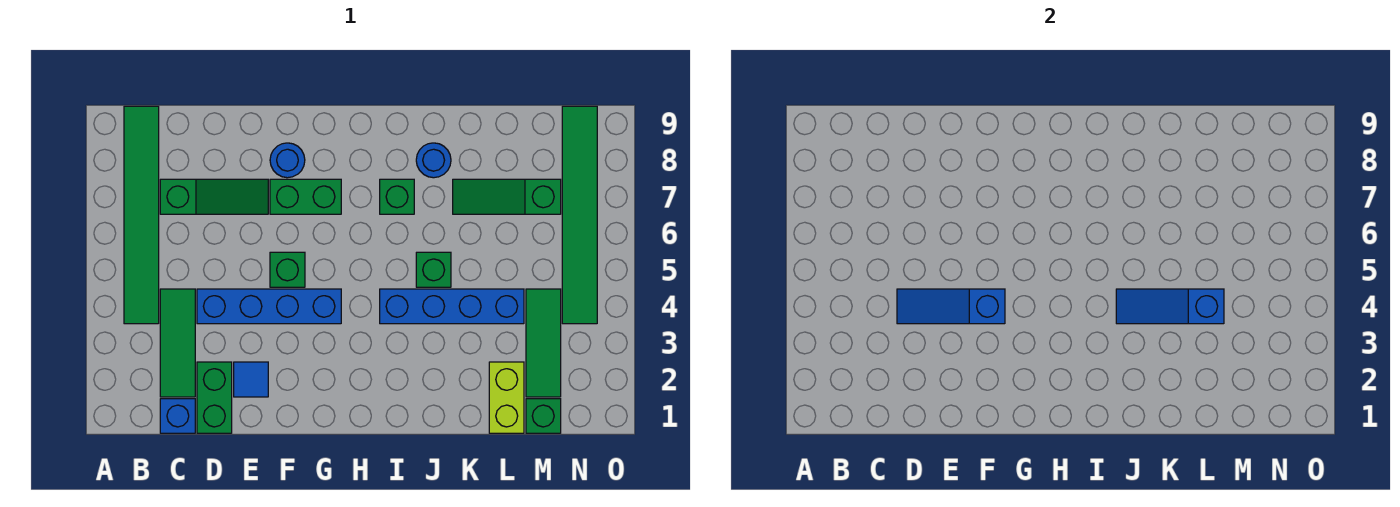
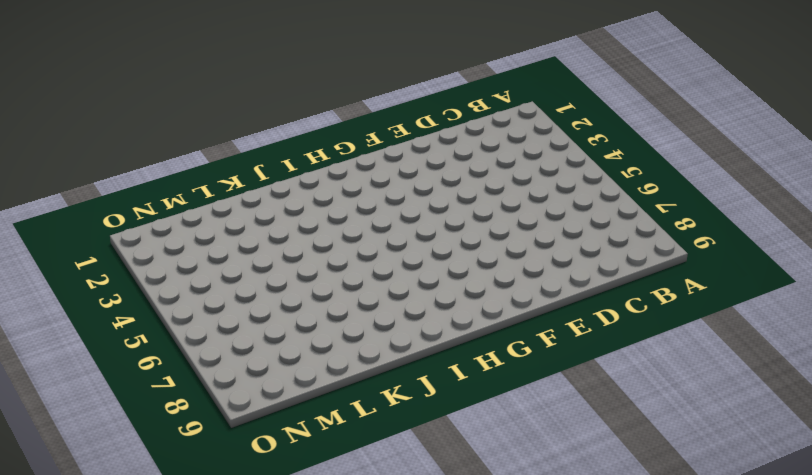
none -> green 1x6 tile [124,106,159,324]
none -> blue 1x1 brick [160,399,195,433]
none -> green 1x3 tile [160,289,195,397]

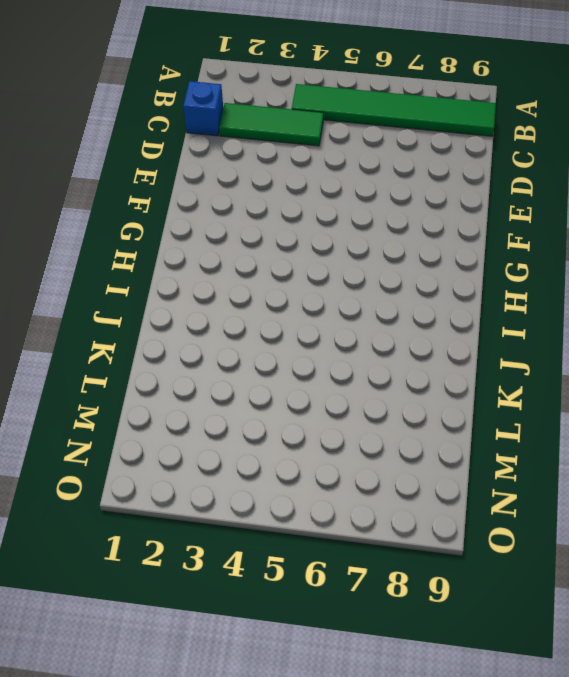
none -> green 1x3 slope [160,179,268,214]
none -> green 1x2 brick [197,362,232,433]
none -> blue 1x4 brick [197,289,341,324]

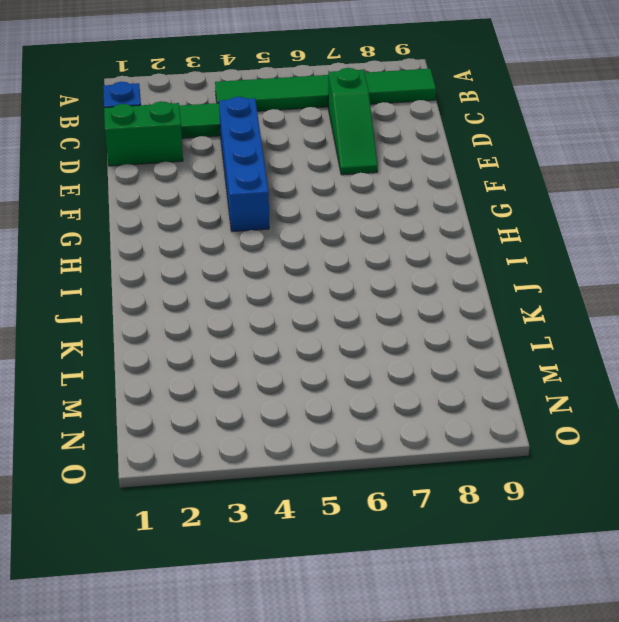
none -> blue 1x1 tile [234,362,268,397]
none -> green 1x1 brick [270,252,305,287]
none -> green 1x2 brick [270,179,341,214]

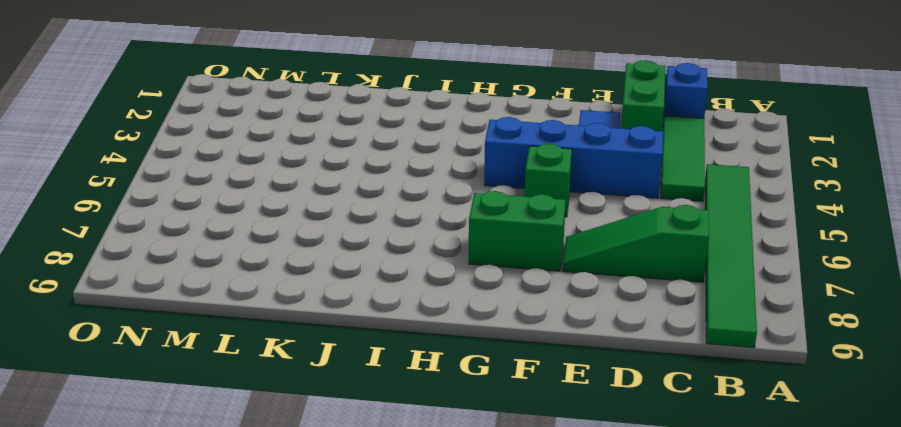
none -> blue 1x1 round brick [270,143,305,178]
none -> blue 1x4 brick [380,289,524,324]
none -> green 1x1 brick [380,179,414,214]

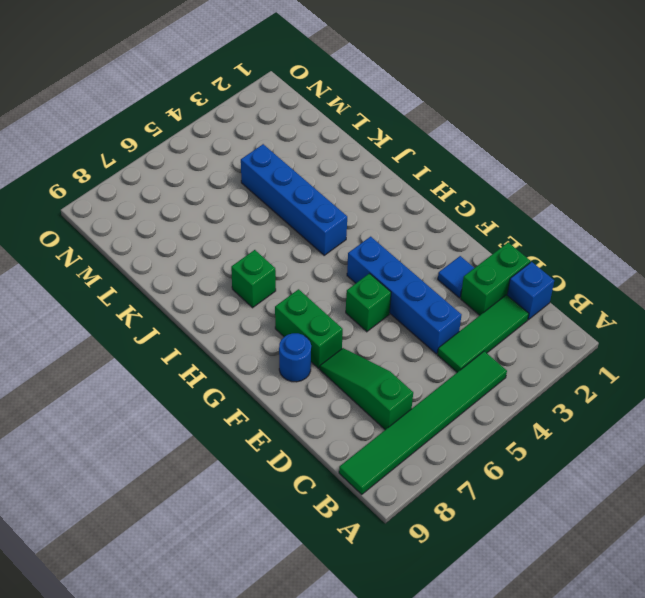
none -> green 1x1 brick [416,252,451,287]
none -> blue 1x1 round brick [416,143,451,178]
none -> green 1x3 slope [453,179,561,214]

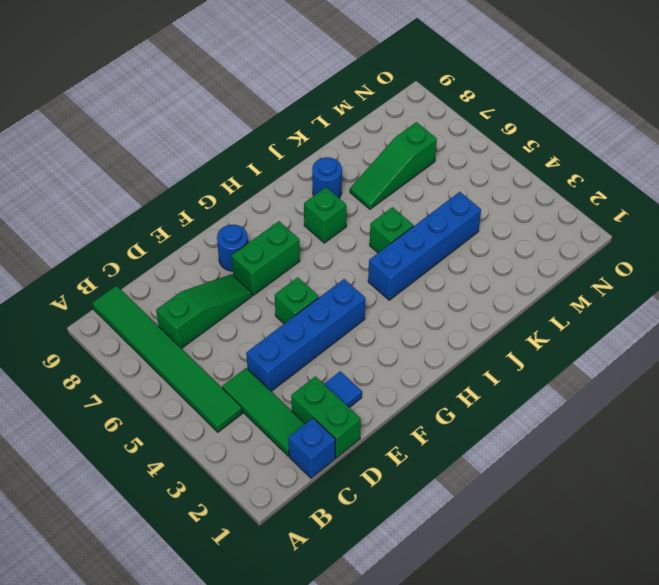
none -> lime 1x2 brick [489,362,524,433]
none -> green 1x1 brick [526,399,561,433]
none -> green 1x3 tile [526,289,561,397]

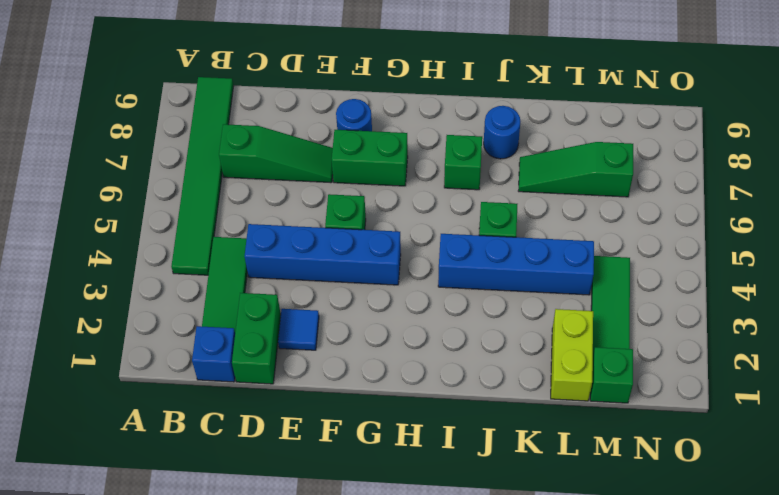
none -> green 1x6 tile [562,106,597,324]
none -> blue 1x3 slope [897,289,1005,324]
none -> blue 1x3 slope [1116,289,1224,324]

